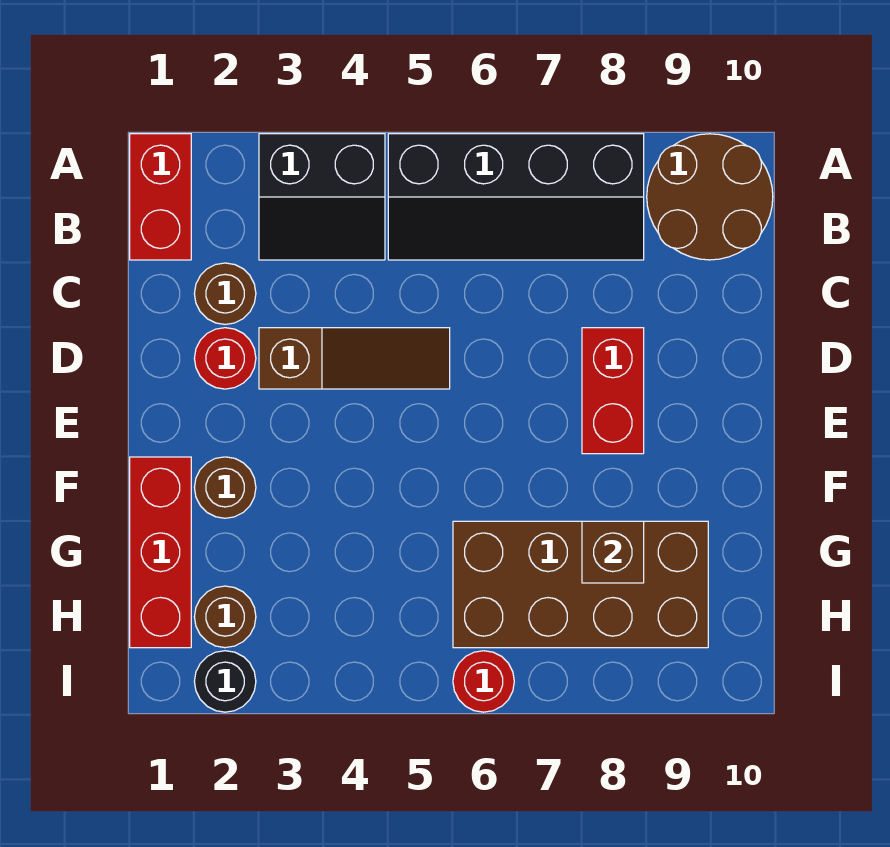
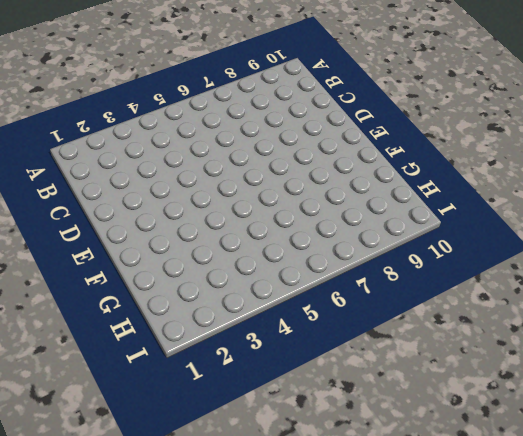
none -> red 1x2 brick [130,134,191,260]
none -> black 2x2 slope [259,134,385,260]
none -> black 2x4 slope [388,134,644,260]

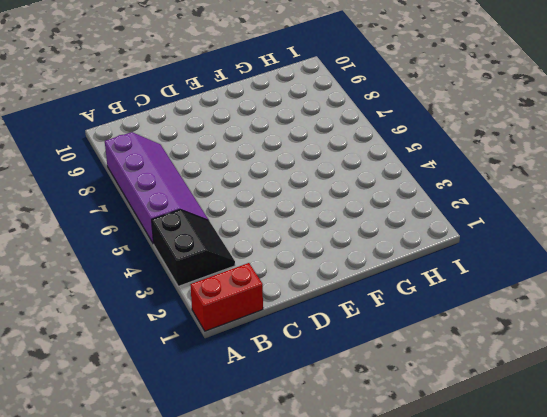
purple 2x4 slope [105,132,208,244] -> black 2x4 slope [388,134,644,260]
none -> brown 2x2 round brick [647,134,773,260]
none -> brown 1x1 round brick [194,263,256,324]
none -> red 1x1 round brick [194,328,256,389]

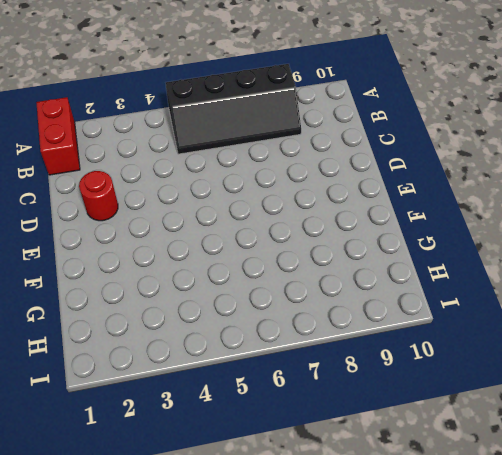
none -> black 2x2 slope [259,134,385,260]
none -> brown 2x2 round brick [647,134,773,260]
none -> brown 1x1 round brick [194,263,256,324]

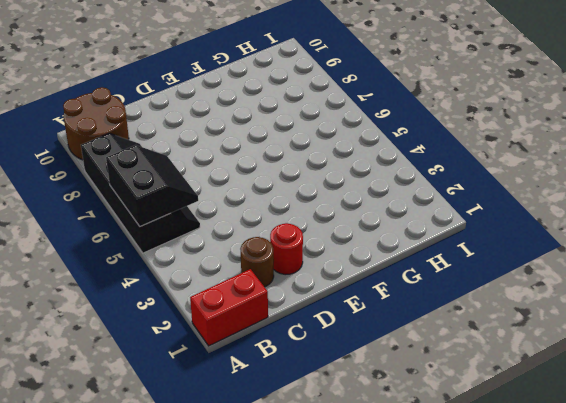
black 2x2 slope [106,145,198,227] -> black 2x2 slope moved to [259,134,385,260]
none -> brown 1x3 slope [259,328,450,389]
none -> red 1x2 brick [582,328,644,454]
none -> red 1x3 brick [130,457,191,648]

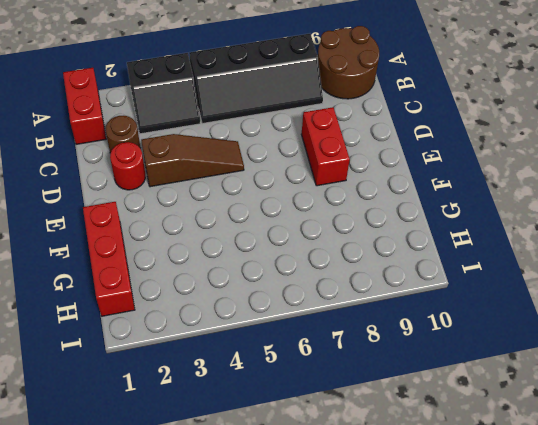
none -> brown 1x1 round brick [194,457,256,518]
none -> brown 2x4 brick [453,521,708,648]
none -> brown 1x1 round brick [194,586,256,648]

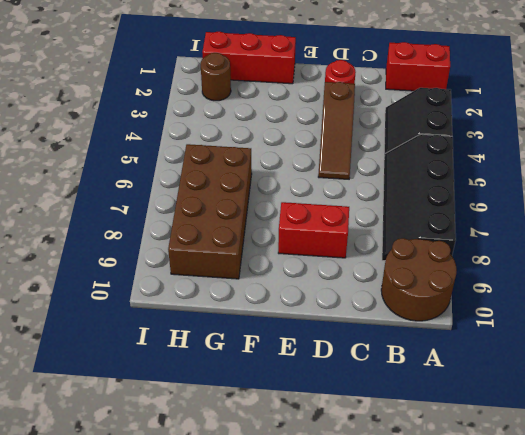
none -> brown 1x1 round brick [194,263,256,324]
none -> brown 1x1 round brick [194,457,256,518]
none -> black 1x1 round brick [194,651,256,712]

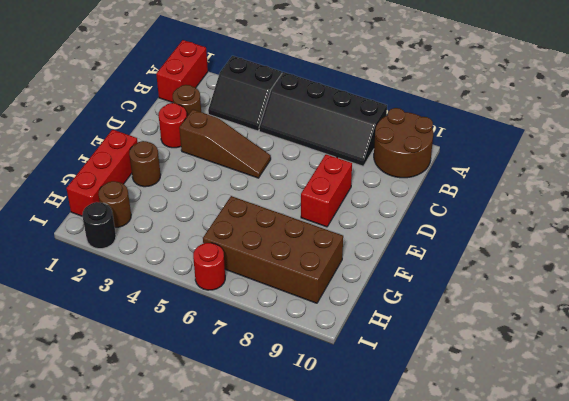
none -> brown 1x1 brick [582,521,644,583]

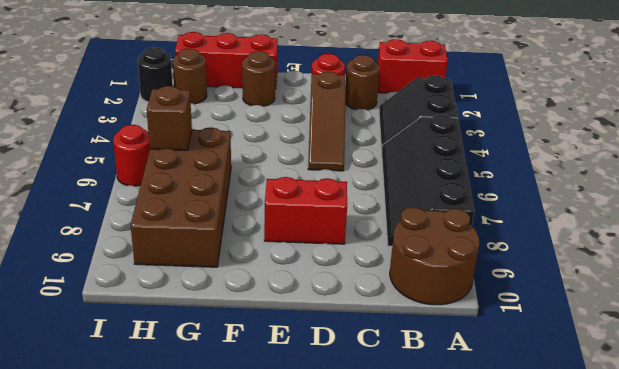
brown 1x1 brick [147,86,192,150] -> brown 1x1 brick moved to [582,521,644,583]

